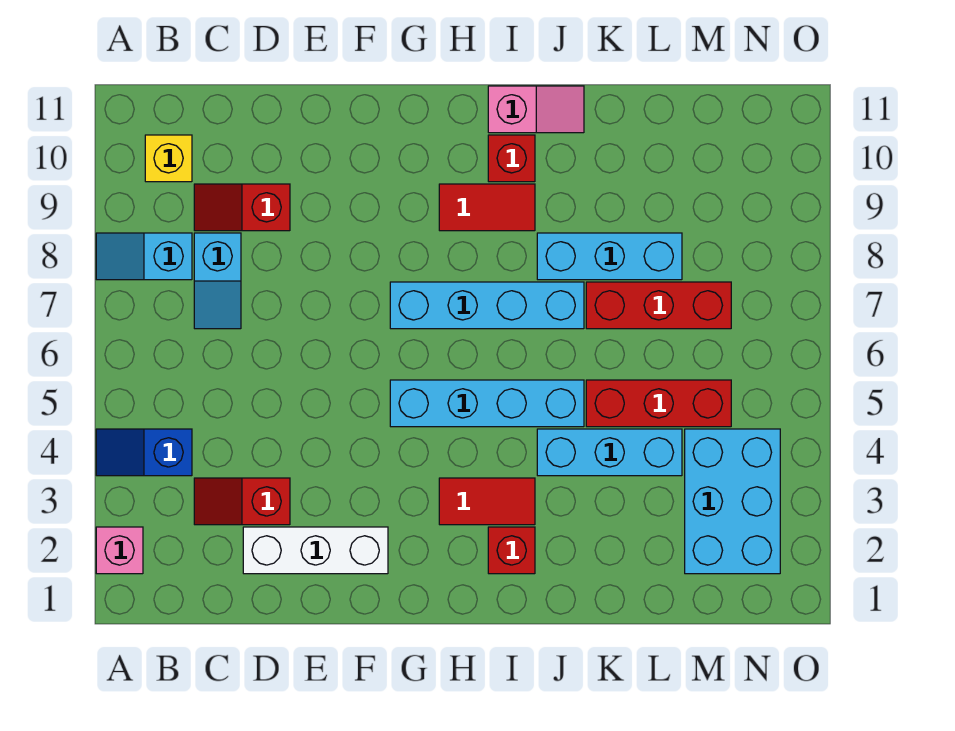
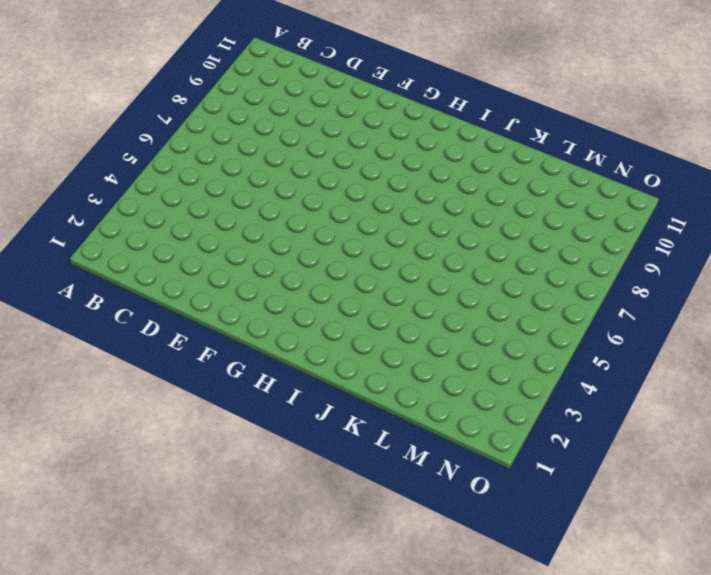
none -> pink 1x1 brick [96,527,143,574]
none -> blue 1x2 slope [96,429,192,476]
none -> cyan 1x2 slope [96,233,192,280]

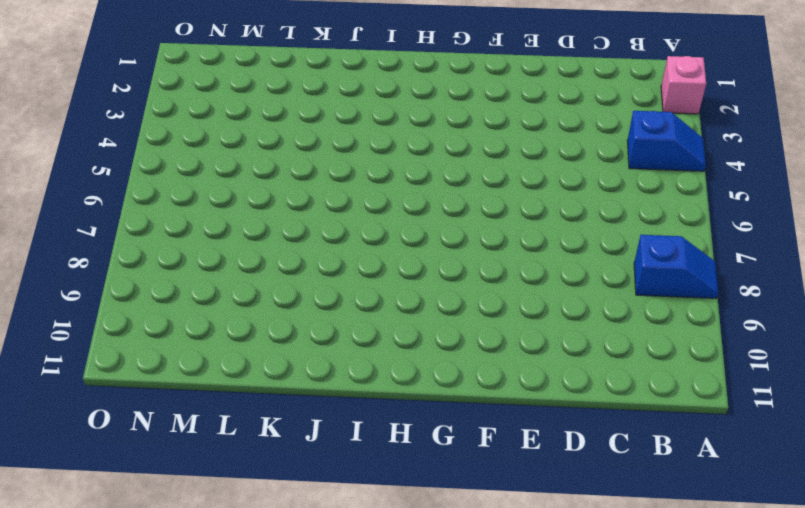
blue 1x2 slope [634,235,718,298] -> cyan 1x2 slope [96,233,192,280]
none -> yellow 1x1 brick [145,135,192,182]
none -> red 1x2 slope [194,478,290,525]
none -> cyan 1x2 slope [194,233,241,329]

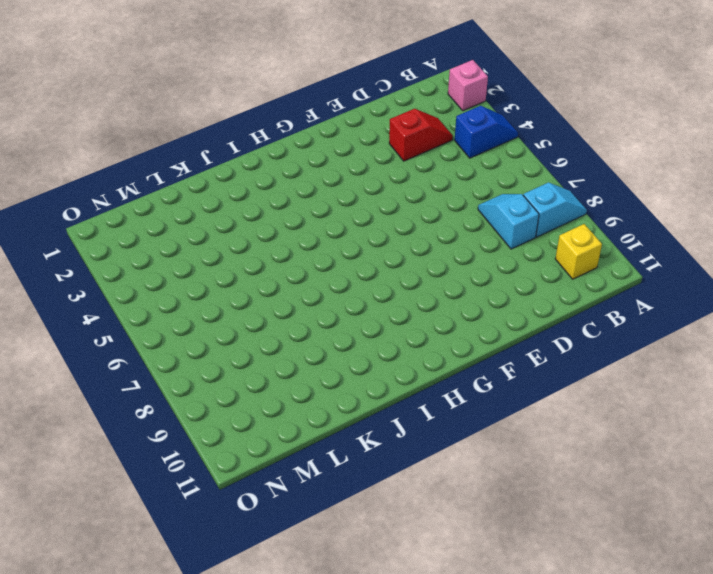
none -> red 1x2 slope [194,184,290,231]
none -> white 1x3 brick [243,527,388,574]
none -> cyan 1x4 brick [390,380,584,427]

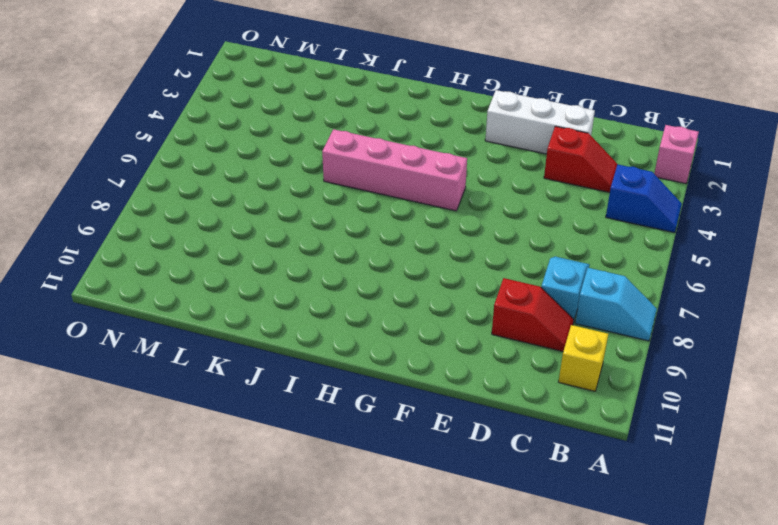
pink 1x4 brick [322,129,467,211] -> cyan 1x4 brick [390,380,584,427]
none -> cyan 1x4 brick [390,282,584,329]
none -> red 1x2 tile [439,478,535,525]
none -> red 1x2 tile [439,184,535,231]

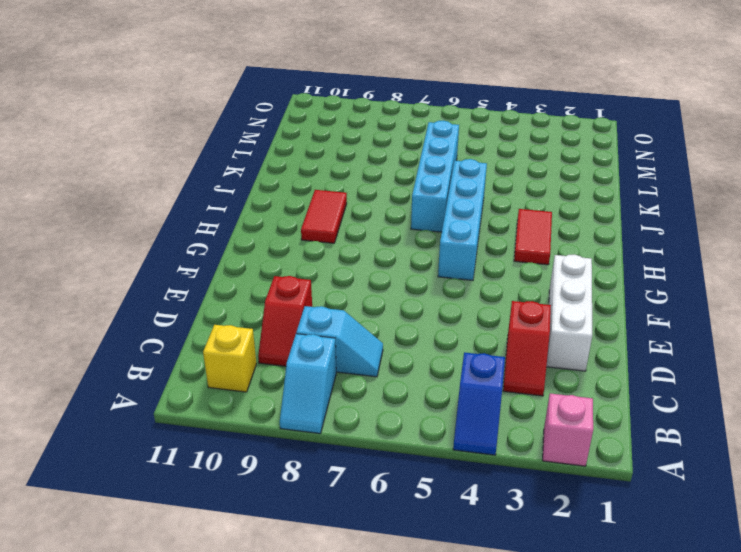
cyan 1x4 brick [411,121,459,232] -> cyan 1x4 brick moved to [390,282,584,329]
none -> red 1x1 brick [488,527,535,574]
none -> red 1x1 brick [488,135,535,182]
none -> pink 1x2 slope [488,86,584,133]

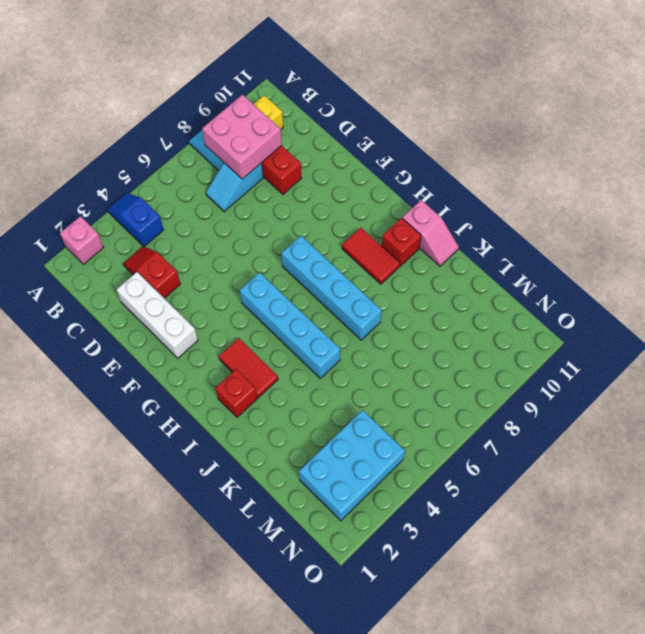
pink 2x2 brick [202,95,282,179] -> none
none -> cyan 1x3 brick [537,429,682,476]
none -> cyan 1x3 brick [537,233,682,280]
none -> red 1x3 brick [586,380,731,427]

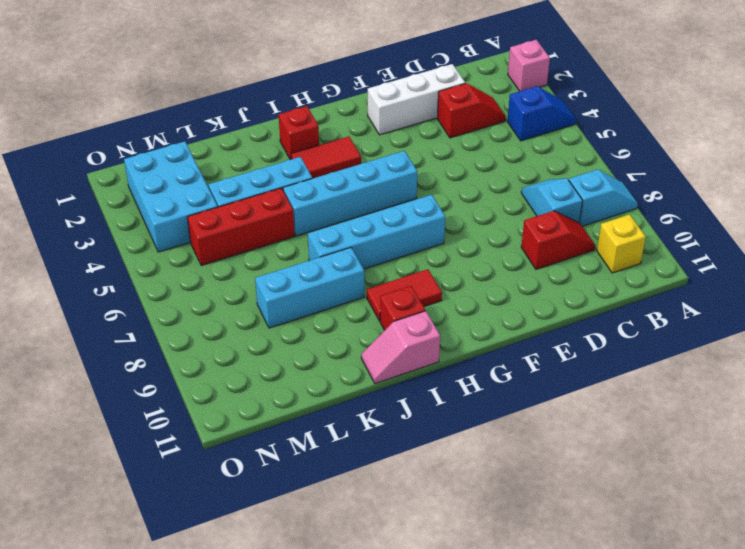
none -> red 1x3 brick [586,282,731,329]

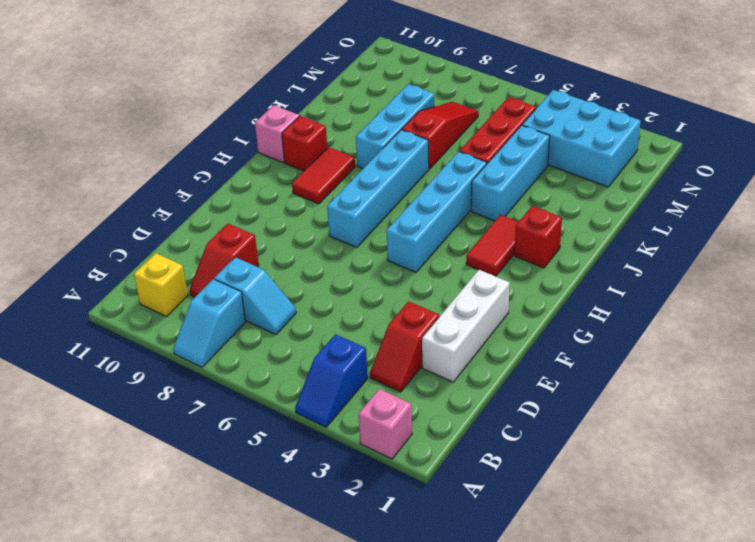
red 1x3 slope [402,102,478,169] -> red 1x3 brick [586,282,731,329]

